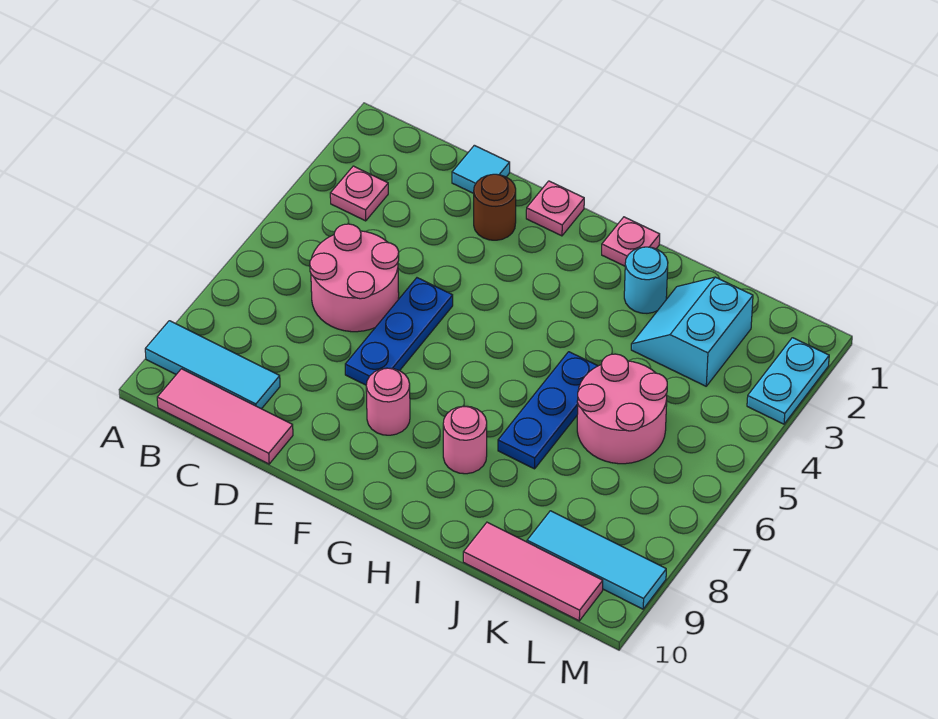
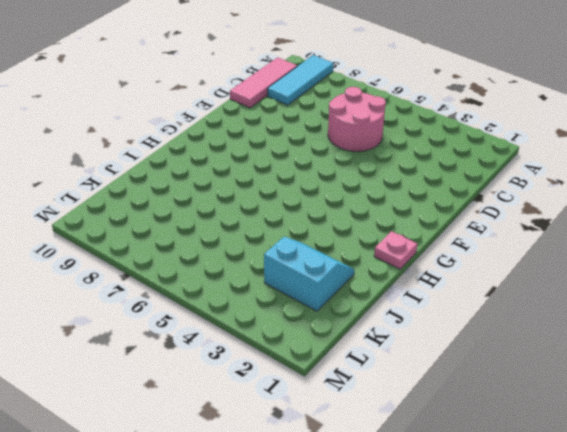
none -> pink 1x1 plate [330,166,388,221]
none -> cyan 1x1 tile [452,145,510,193]
none -> brown 1x1 round brick [474,174,516,240]

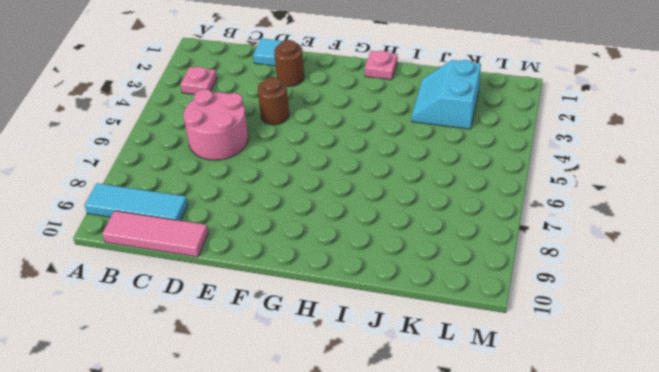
brown 1x1 round brick [258,77,289,125] -> none
none -> blue 1x3 plate [345,278,453,385]
none -> pink 1x1 plate [526,181,584,236]
none -> pink 1x1 round brick [366,368,410,435]

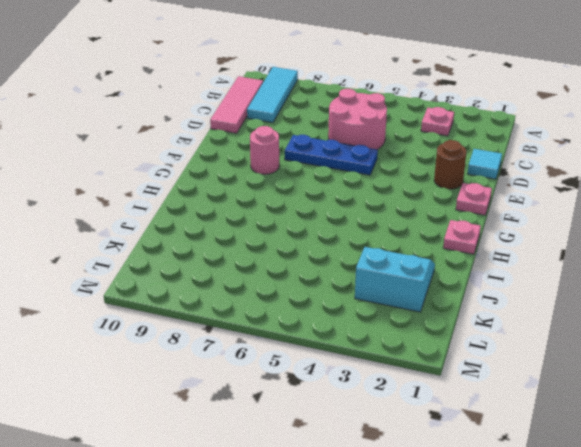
none -> pink 1x1 round brick [443,406,487,474]
none -> cyan 1x1 round brick [624,247,668,313]
none -> blue 1x3 plate [498,352,597,469]

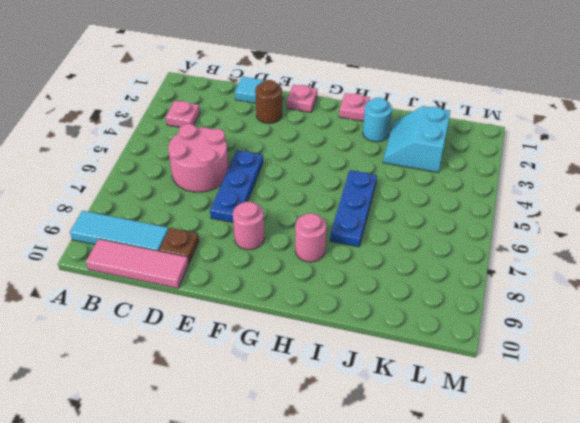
brown 1x1 plate [159,228,199,264] -> none
none -> pink 2x2 round brick [577,354,667,464]
none -> pink 1x3 tile [463,522,603,621]
none -> cyan 1x3 tile [527,511,666,609]

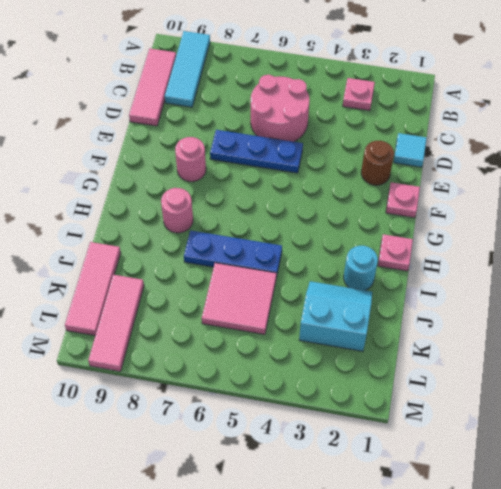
pink 2x2 tile [202,263,277,334] -> pink 2x2 round brick [577,354,667,464]
pink 1x3 tile [88,275,144,371] -> cyan 1x3 tile [527,511,666,609]
none -> cyan 1x2 plate [747,338,829,424]

